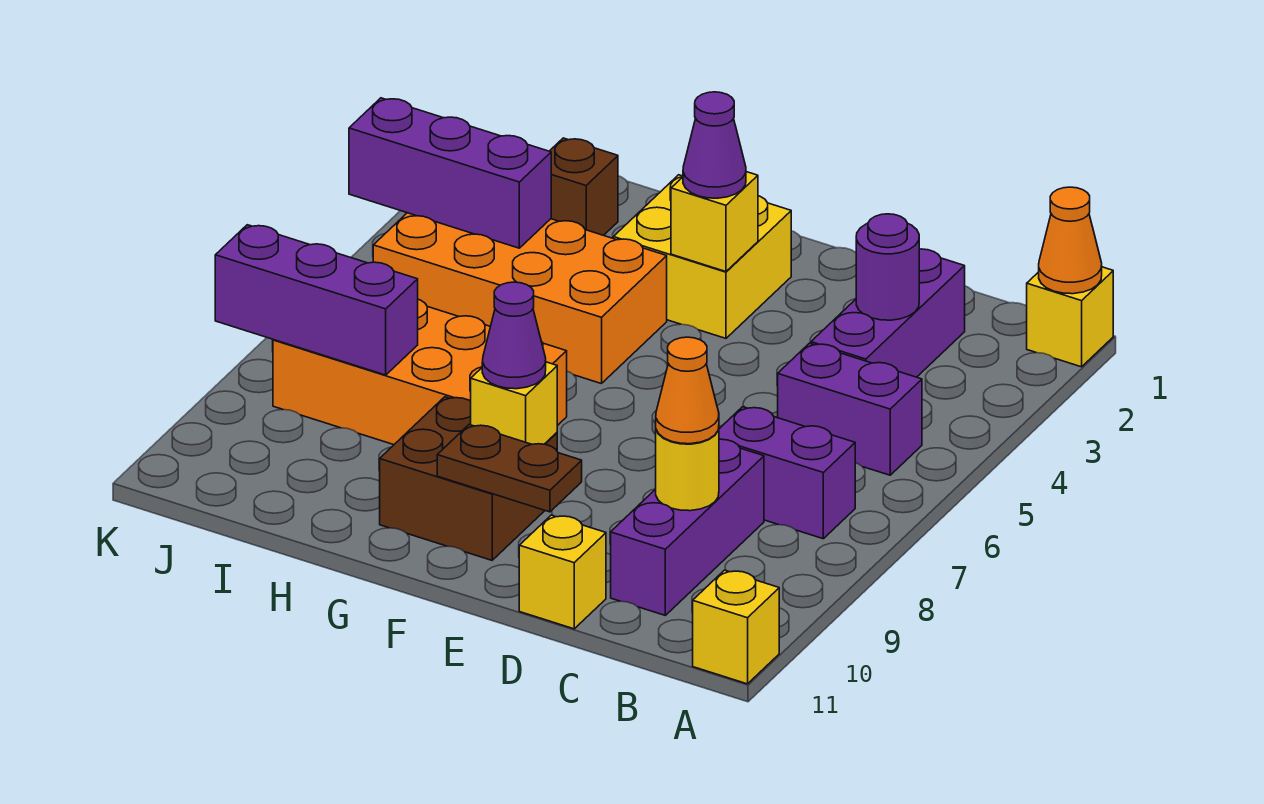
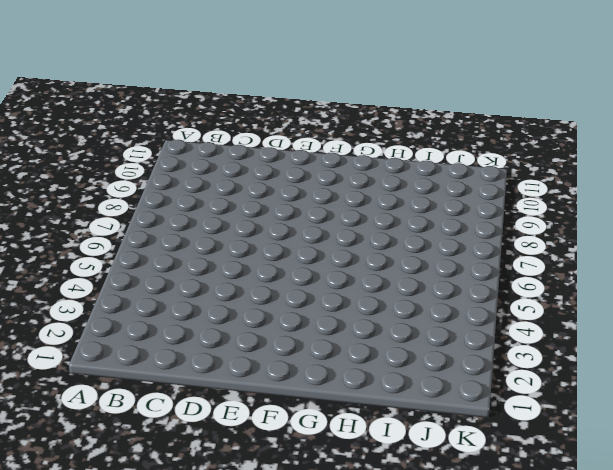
none -> yellow 1x1 brick [1027,267,1113,367]
none -> yellow 1x1 brick [693,570,779,684]
none -> purple 1x2 brick [778,343,922,475]

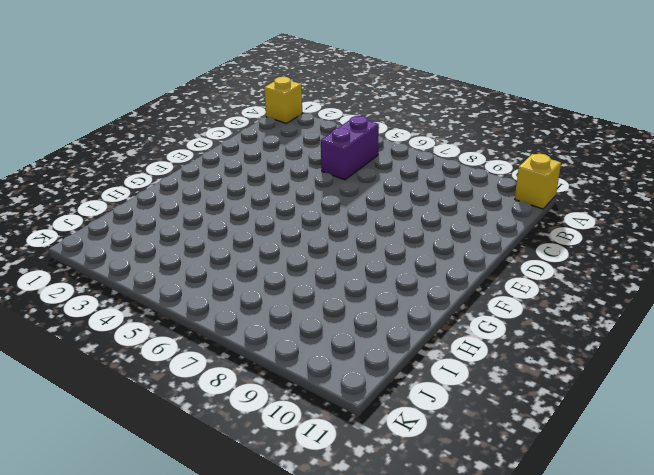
none -> purple 1x2 brick [719,407,855,539]
none -> purple 1x3 brick [811,249,965,377]
none -> purple 1x3 brick [611,439,764,615]

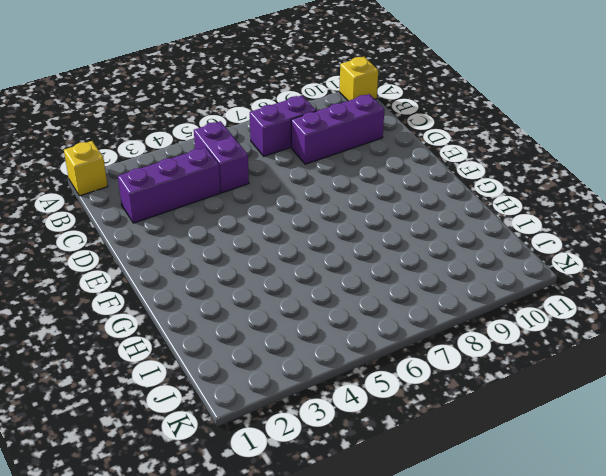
purple 1x2 brick [250,96,316,156] -> purple 1x2 brick turned to [719,407,855,539]
none -> yellow 1x1 brick [519,515,606,629]
none -> yellow 2x2 brick [613,175,791,338]
none -> brown 2x2 brick [380,397,557,560]

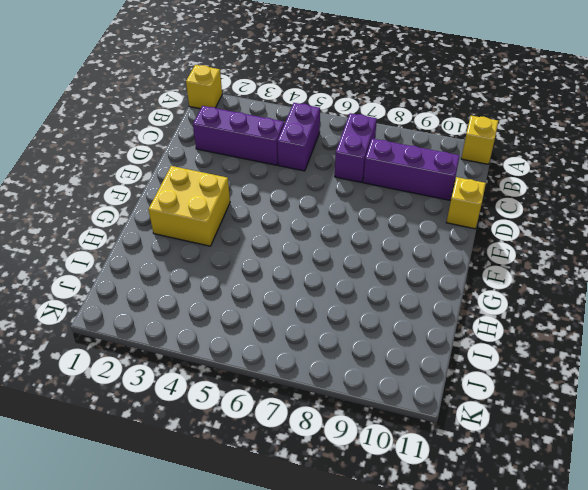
none -> brown 2x2 brick [380,397,557,560]
none -> orange 2x4 brick [373,213,667,384]
none -> orange 2x4 brick [273,299,567,445]

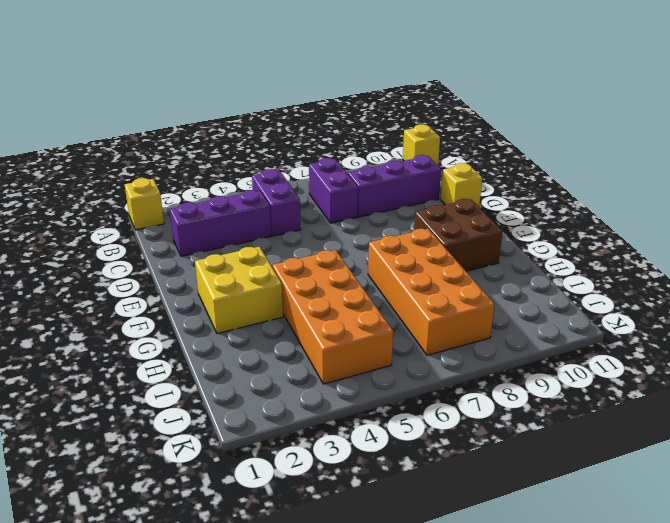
none -> brown 1x1 brick [550,138,618,235]
none -> orange 1x1 cone [1039,187,1102,294]
none -> purple 1x1 round brick [856,214,919,320]

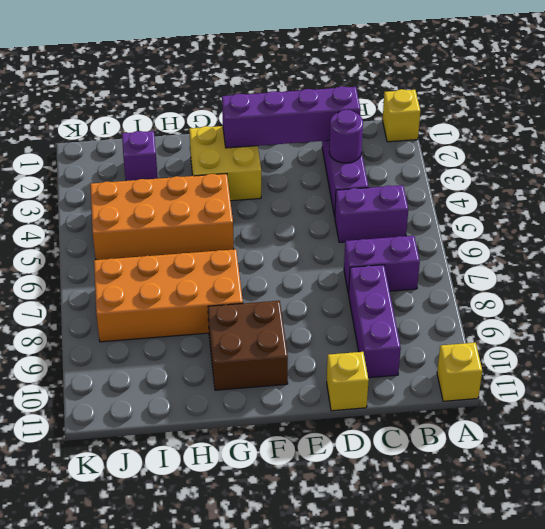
purple 1x4 brick [222,86,361,148] -> none
purple 1x1 brick [122,131,158,181] -> brown 1x1 brick [550,138,618,235]
none -> orange 1x1 cone [1039,187,1102,294]
none -> yellow 1x1 round brick [656,429,719,511]
none -> brown 1x2 plate [437,425,582,512]

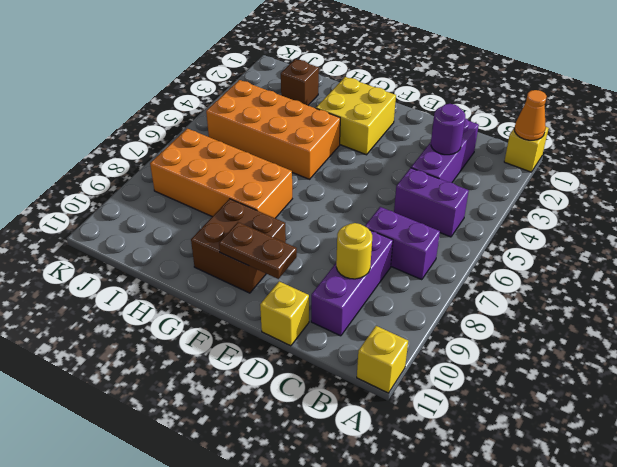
none -> yellow 1x1 brick [671,172,758,272]
none -> yellow 1x1 brick [471,362,557,444]
none -> purple 1x3 brick [349,98,551,248]

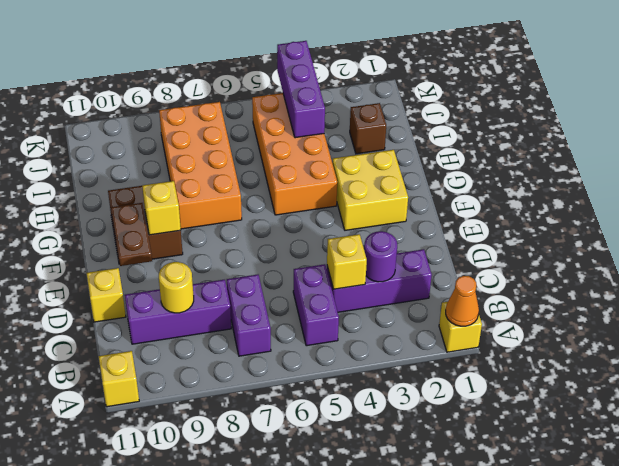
yellow 1x1 brick [327,234,367,289] -> yellow 1x1 brick moved to [671,172,758,272]
none -> purple 1x3 brick [215,225,418,375]
none -> orange 1x1 cone [656,337,719,444]
none -> purple 1x1 cone [683,92,746,198]

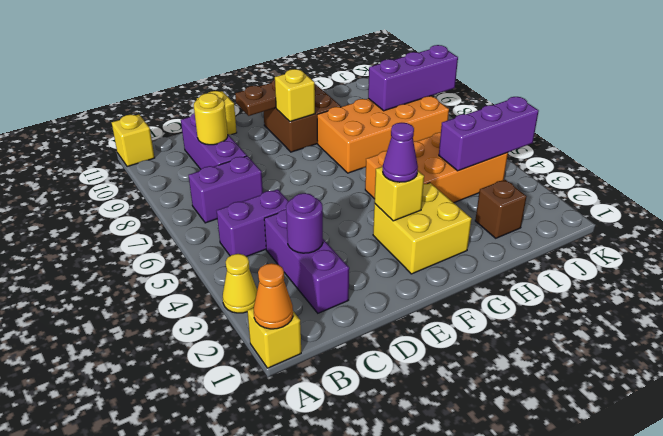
yellow 1x1 cone [223,254,257,313] -> none
none -> orange 1x1 cone [656,337,719,444]
none -> purple 1x1 cone [482,282,546,389]

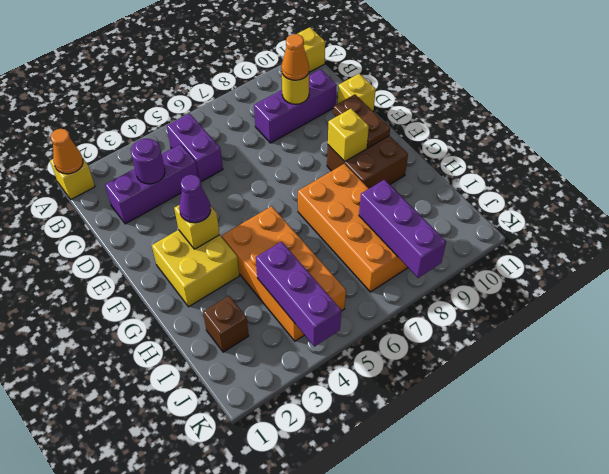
none -> purple 1x2 brick [719,407,855,539]
none -> purple 1x1 cone [482,282,546,389]

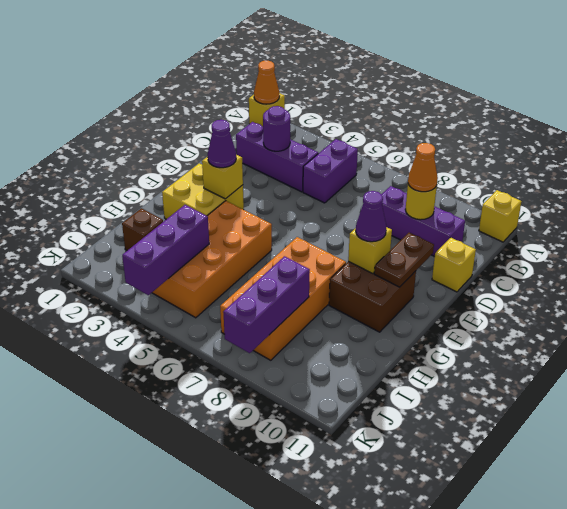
none -> purple 1x2 brick [719,407,855,539]

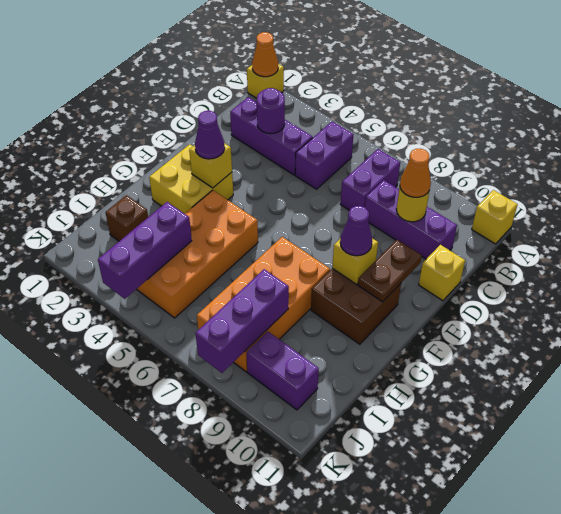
purple 1x2 brick [246,332,319,410] -> none

